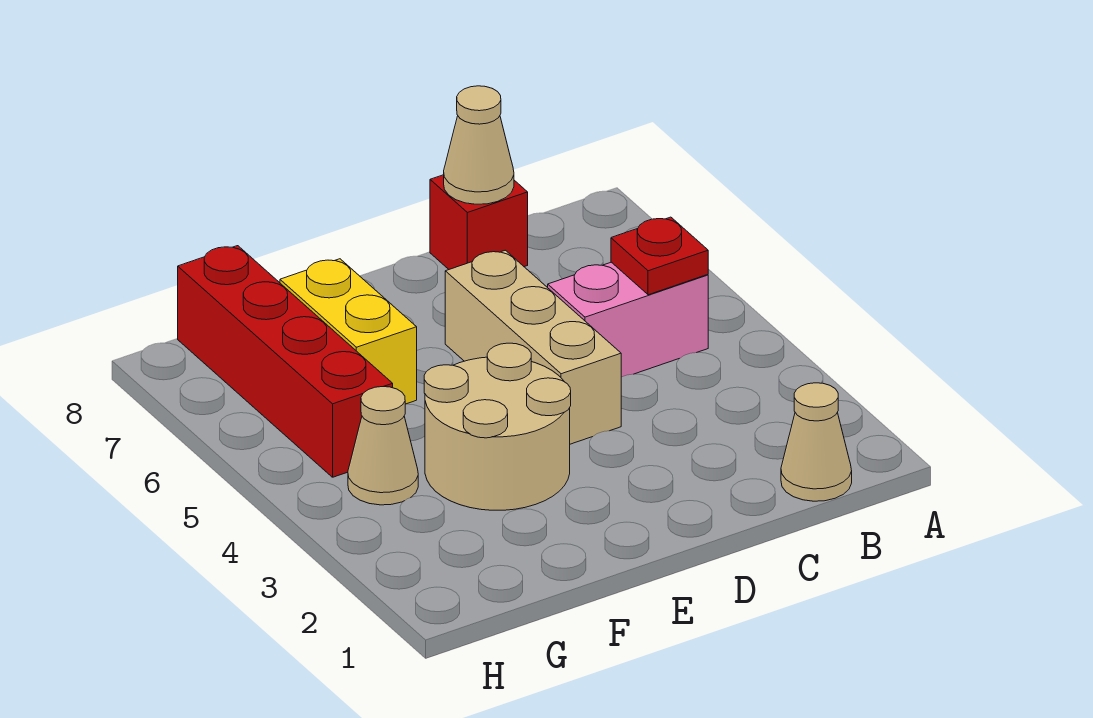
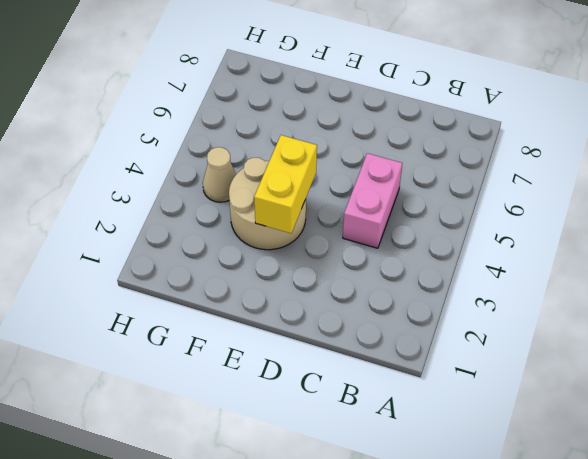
pink 1x2 brick [343,153,402,248] -> pink 1x2 brick turned to [548,262,708,377]
yellow 1x2 brick [254,135,317,233] -> yellow 1x2 brick moved to [280,259,417,404]
none -> tan 1x1 cone [781,383,852,501]
none -> red 1x1 brick [430,175,528,269]

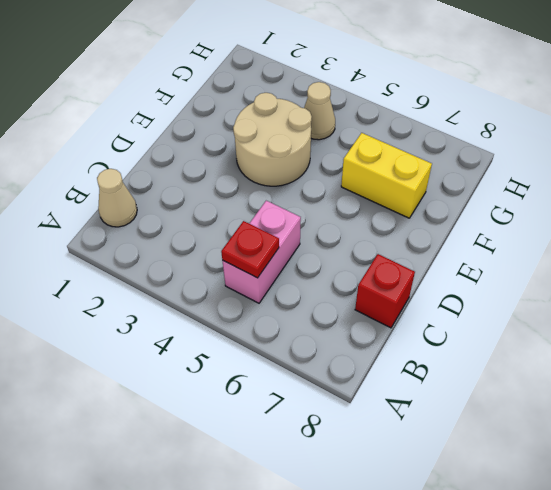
none -> tan 1x3 brick [445,250,621,444]
none -> red 1x4 brick [178,246,393,477]

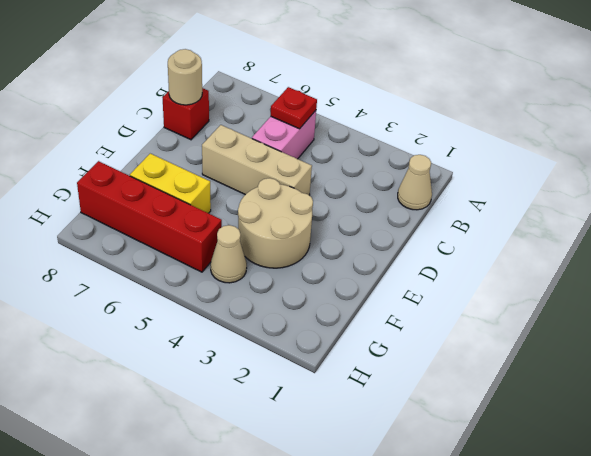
tan 1x1 round brick [168,49,202,105] -> tan 1x1 cone [444,86,514,204]

